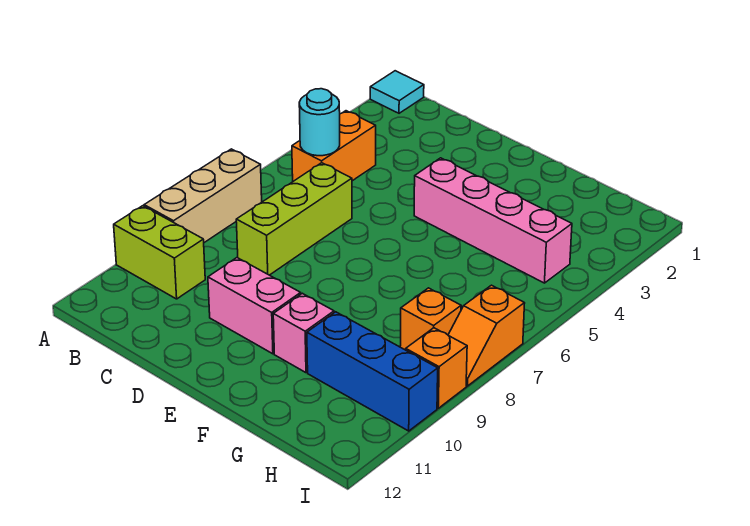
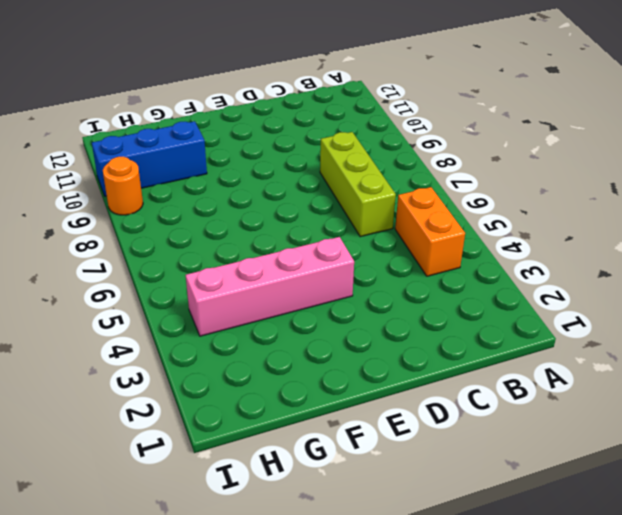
orange 1x1 round brick [103,157,143,215] -> orange 1x1 brick [406,328,467,408]
none -> cyan 1x1 tile [370,71,424,113]
none -> tan 1x3 brick [144,149,262,242]
none -> lime 1x2 brick [114,206,205,299]

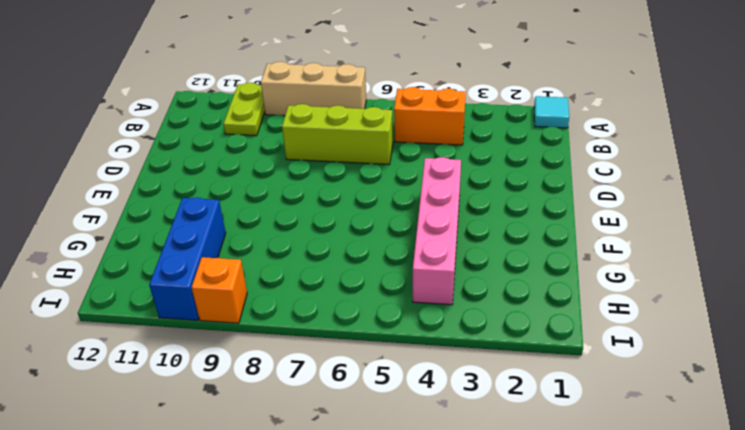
lime 1x2 plate [223,83,265,136] -> lime 1x2 brick [114,206,205,299]
none -> pink 1x2 brick [208,258,301,354]
none -> pink 1x1 brick [273,293,334,373]
none -> orange 1x1 brick [400,288,461,350]

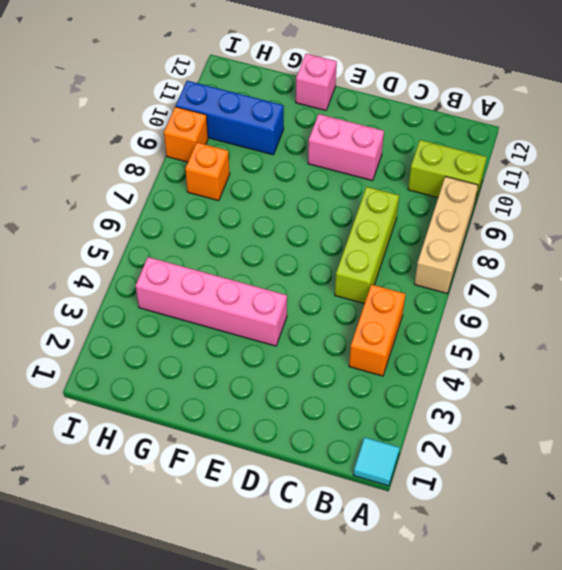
pink 1x1 brick [296,54,337,110] -> pink 1x1 brick moved to [273,293,334,373]
none -> orange 1x2 slope [448,285,525,386]
none -> cyan 1x1 round brick [299,89,340,156]

